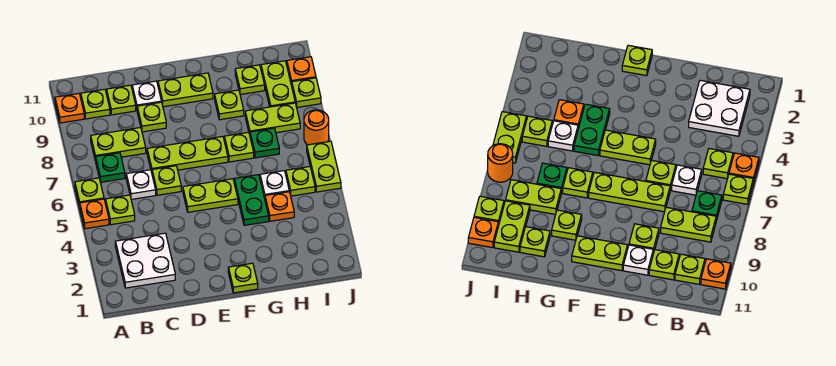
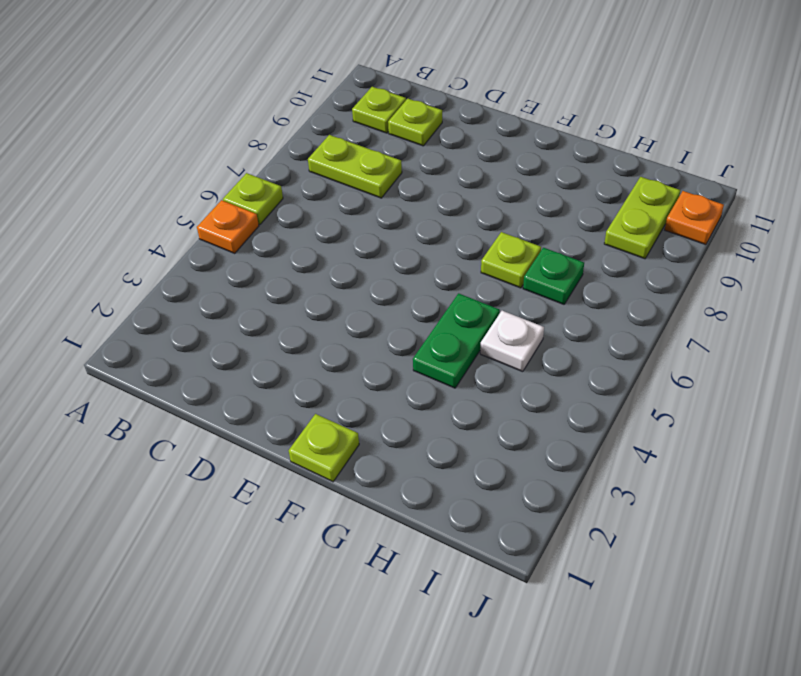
none -> orange 1x1 plate [55,93,84,123]
none -> white 2x2 plate [115,233,175,288]
none -> lime 1x1 plate [106,195,135,225]
none -> green 1x1 plate [96,153,125,182]

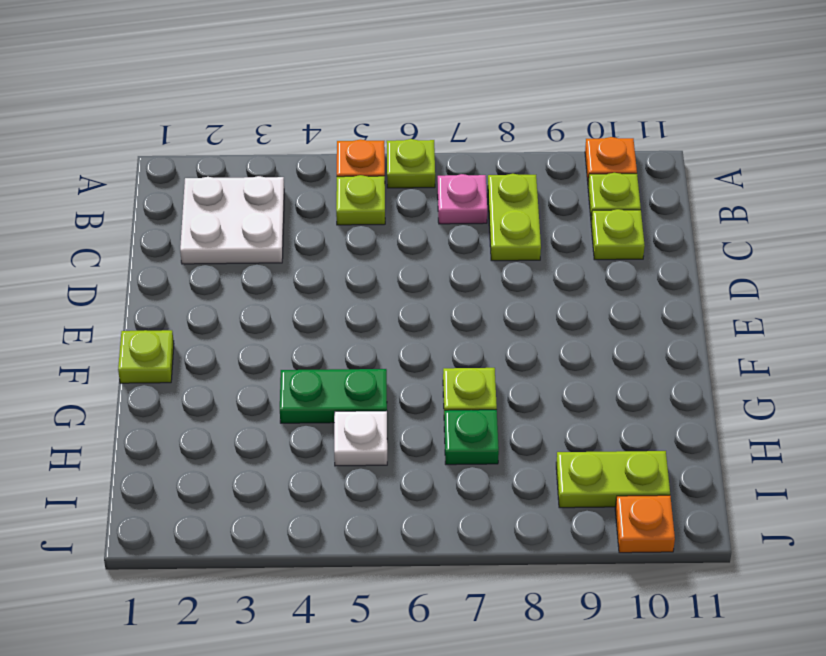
pink 1x1 plate [438,174,487,224] -> green 1x1 plate [96,153,125,182]
none -> white 1x1 plate [126,170,156,199]
none -> lime 1x1 plate [152,166,181,195]
none -> lime 1x3 plate [147,136,228,172]
none -> lime 1x1 plate [137,102,166,132]

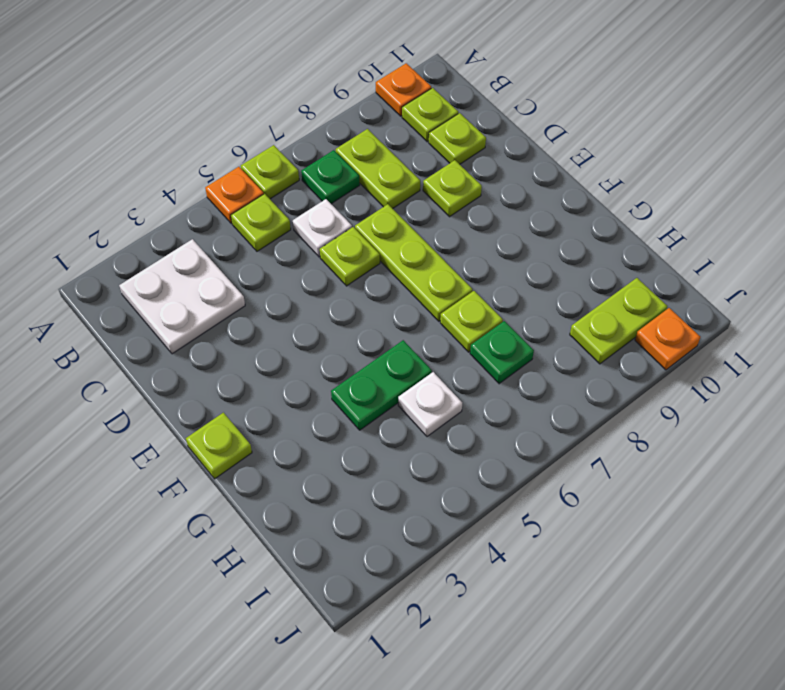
none -> white 1x1 plate [132,81,162,109]
none -> lime 1x2 plate [183,179,238,212]
none -> lime 1x2 plate [158,73,213,107]
none -> lime 1x1 plate [215,90,244,120]

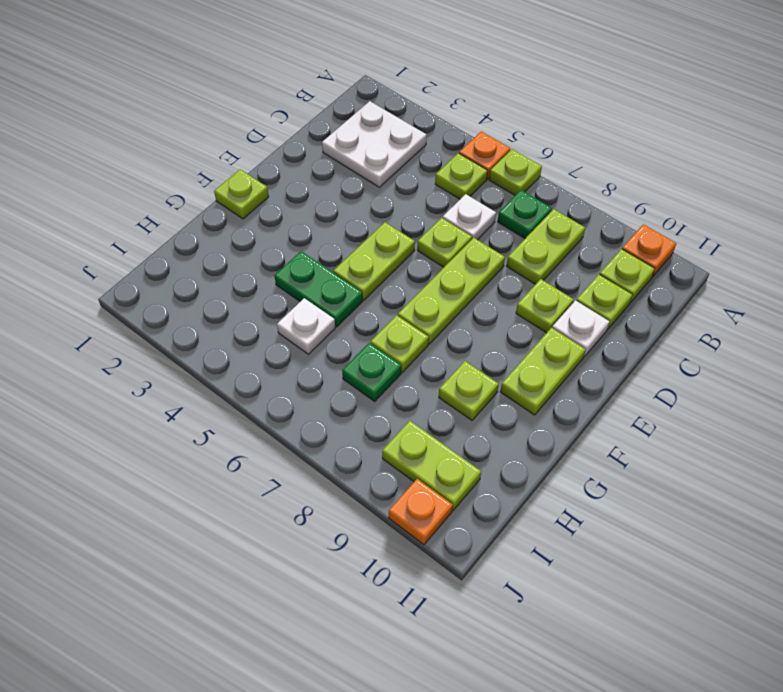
none -> orange 1x1 plate [265,192,294,221]
none -> lime 1x2 plate [245,103,300,135]
none -> lime 1x1 plate [235,65,265,95]
none -> lime 1x1 plate [286,167,315,196]

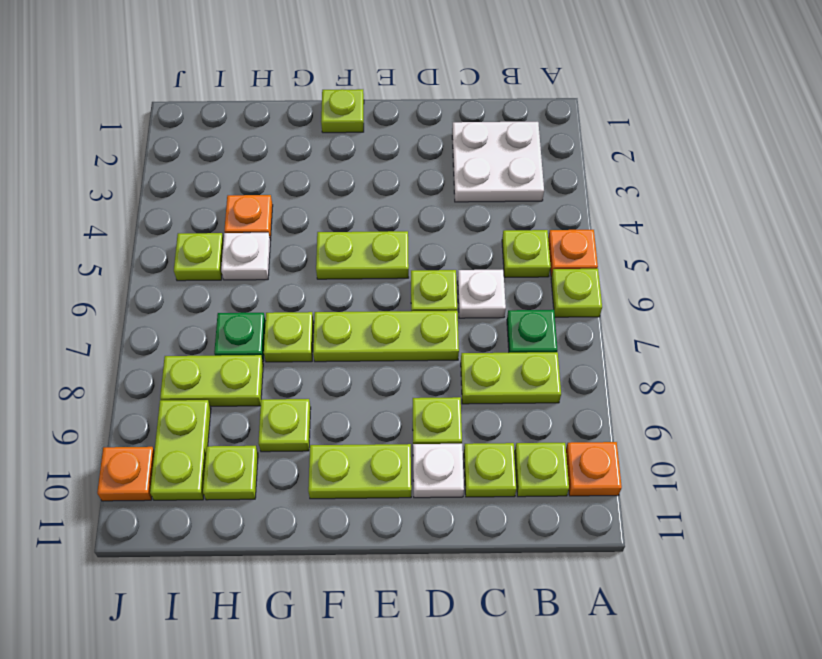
none -> green 1x2 plate [234,175,269,225]
none -> lime 1x2 plate [307,141,341,192]
none -> orange 1x1 round brick [304,110,329,145]
none -> lime 1x1 plate [292,78,321,107]

